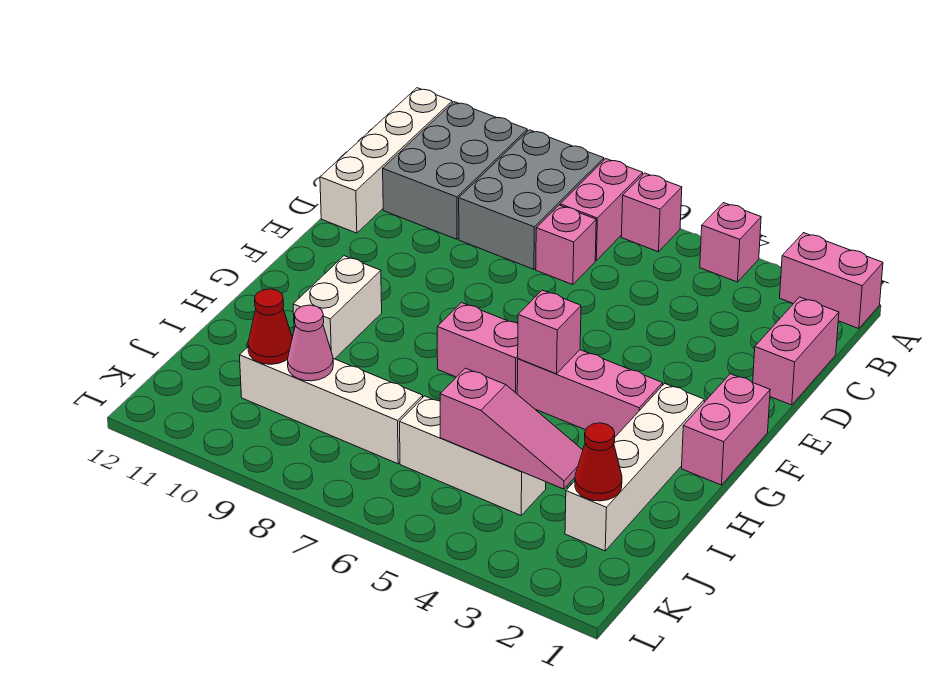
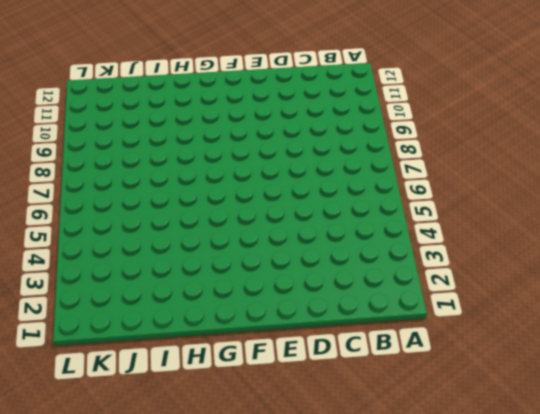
none -> pink 1x2 brick [780,233,883,329]
none -> pink 1x1 brick [700,203,761,282]
none -> pink 1x1 brick [621,173,682,252]

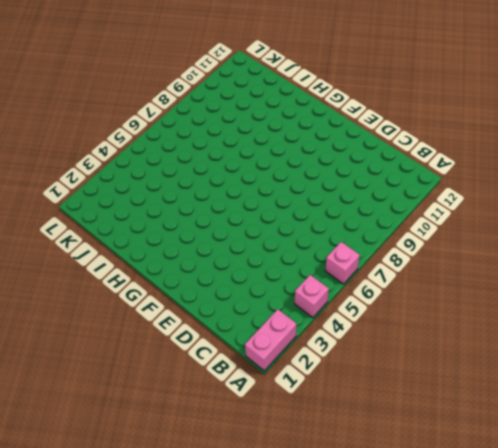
none -> pink 1x2 brick [560,159,643,260]
none -> grey 2x3 brick [459,130,604,269]
none -> grey 2x3 brick [383,102,527,239]

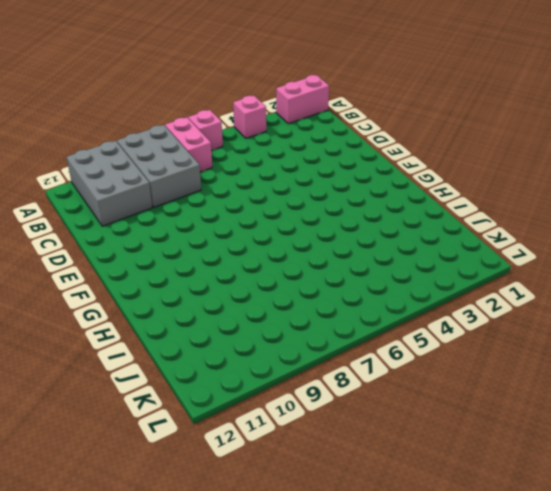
none -> white 1x4 brick [320,88,452,233]
none -> pink 1x2 brick [753,297,839,405]
none -> pink 1x1 brick [536,205,596,285]

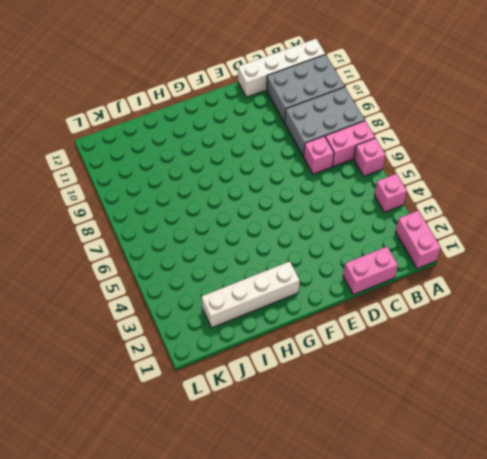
none -> pink 1x2 brick [682,374,770,485]
none -> pink 1x3 brick [517,350,663,437]
none -> pink 1x2 brick [437,303,518,394]

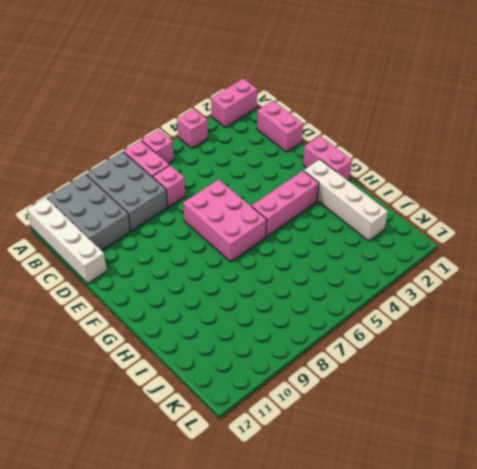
pink 2x3 brick [183,179,266,262] -> pink 1x2 brick [437,303,518,394]
none -> white 1x2 brick [293,256,382,359]
none -> white 1x3 brick [400,396,546,515]
none -> white 1x4 brick [240,347,423,464]

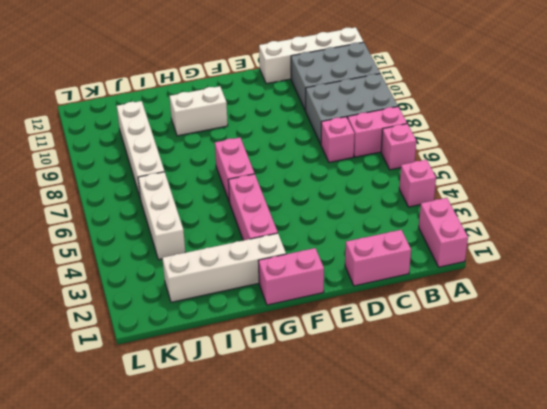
none -> pink 1x1 brick [518,290,581,374]
none -> red 1x1 cone [575,423,622,501]
none -> pink 1x3 slope [440,368,583,489]

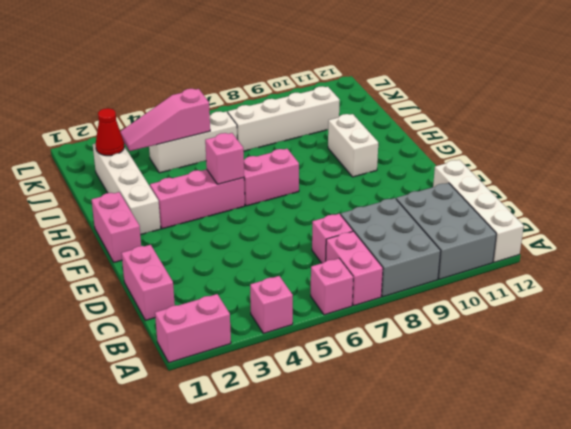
none -> pink 1x1 cone [288,305,333,381]
none -> red 1x1 cone [248,289,292,364]

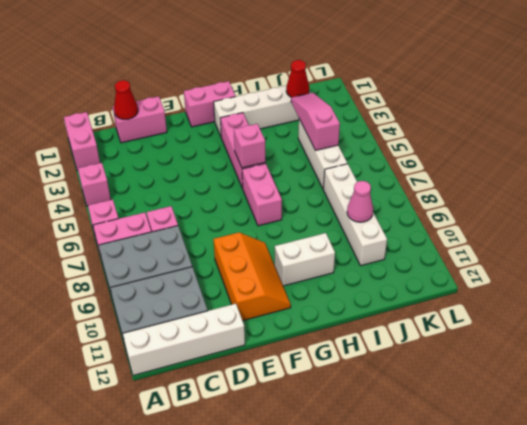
red 1x1 cone [114,80,138,119] -> red 1x1 cone moved to [248,289,292,364]
orange 2x3 slope [214,233,291,321] -> none

